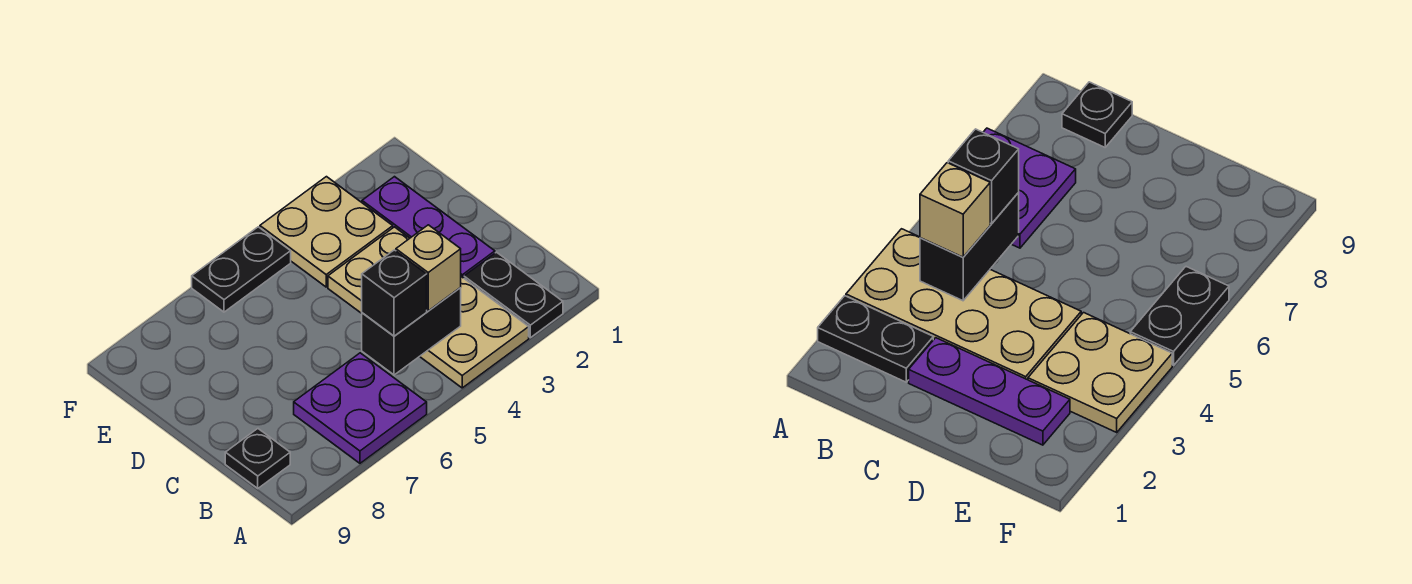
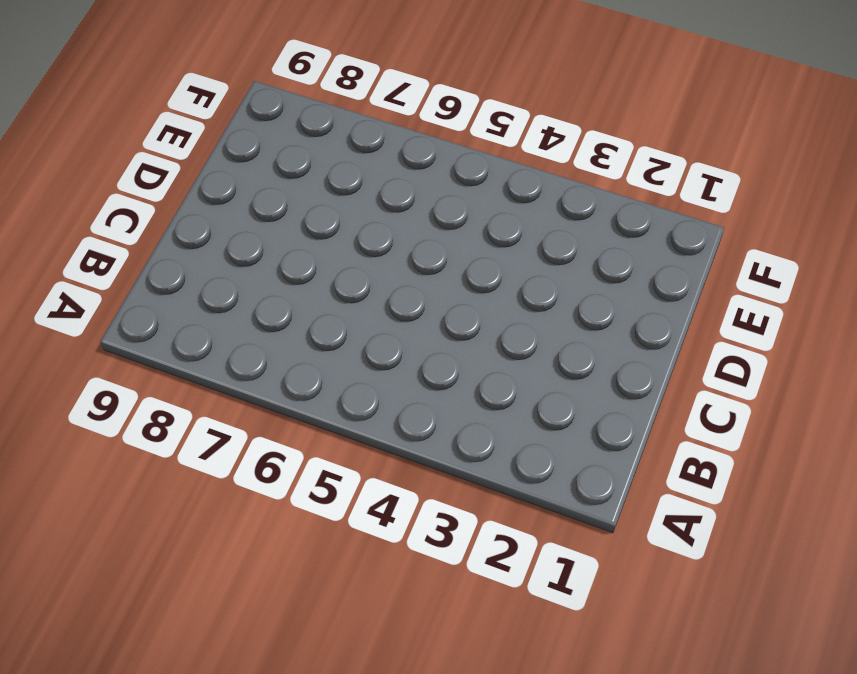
none -> black 1x2 plate [464,252,563,338]
none -> tan 2x4 plate [328,227,529,388]

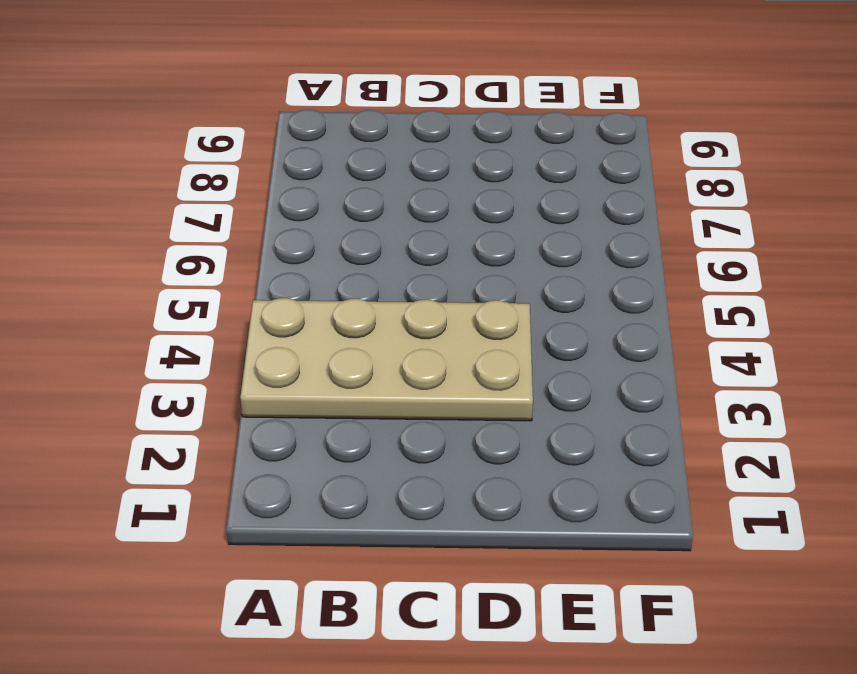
none -> black 1x2 plate [464,252,563,338]
none -> purple 2x2 plate [294,353,427,463]

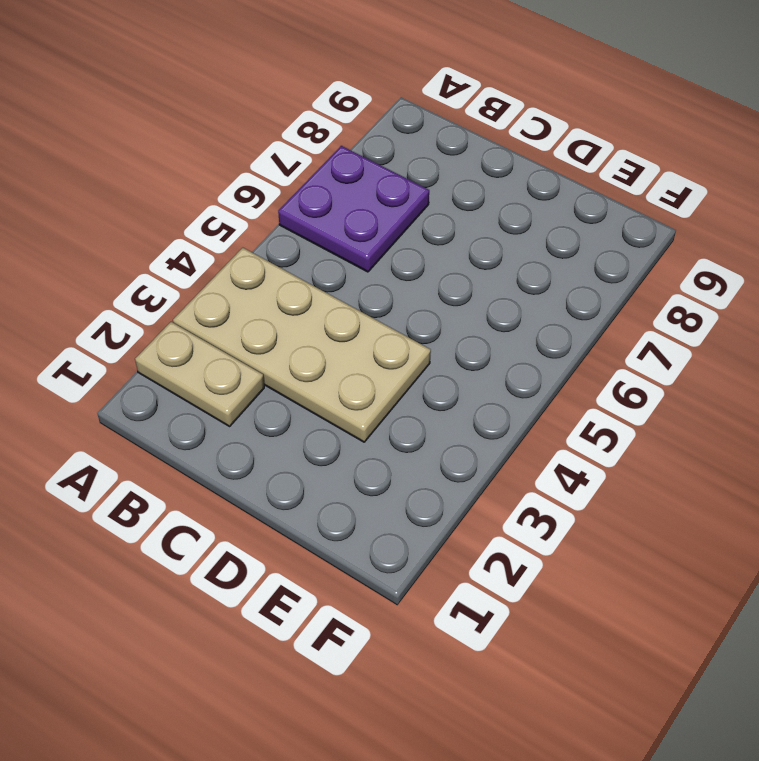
tan 1x2 plate [135,322,264,426] -> black 1x2 plate [464,252,563,338]
none -> black 1x1 plate [225,429,290,488]
none -> purple 1x3 plate [362,177,495,278]

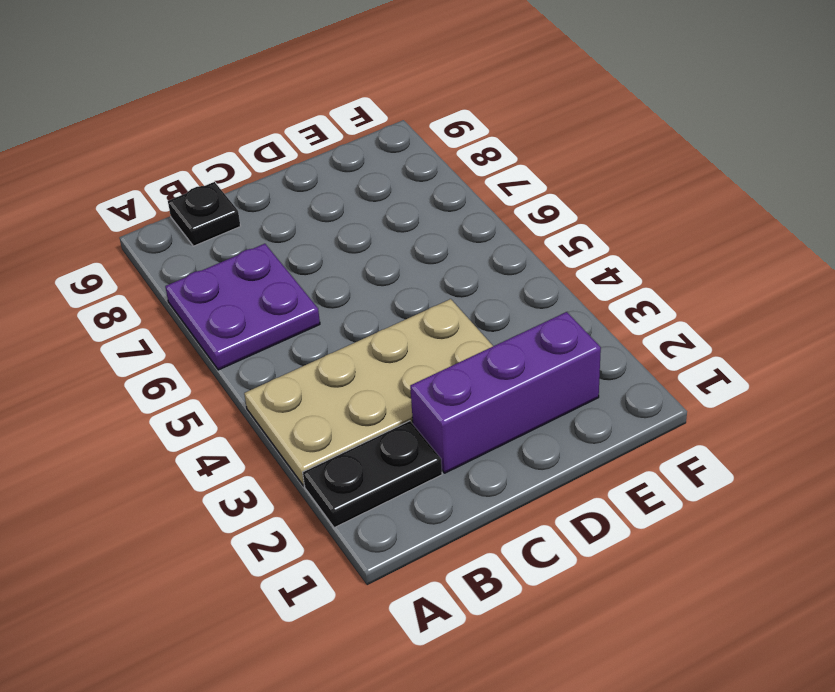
purple 1x3 brick [410,312,601,473] -> purple 1x3 plate [362,177,495,278]
none -> tan 2x2 plate [260,177,393,287]
none -> black 1x2 plate [192,227,291,312]

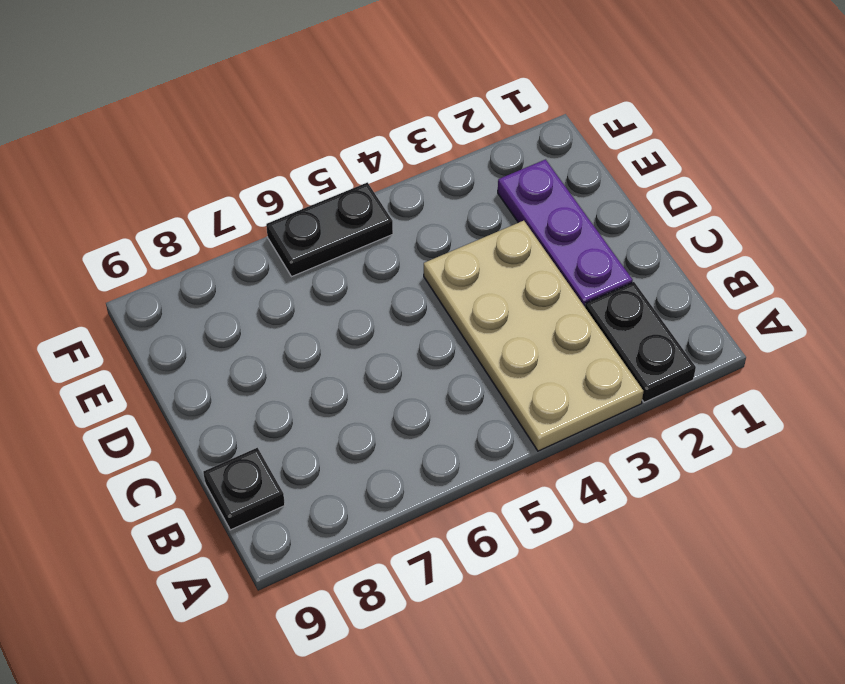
none -> purple 2x2 plate [294,353,427,463]
none -> tan 2x2 plate [260,177,393,287]

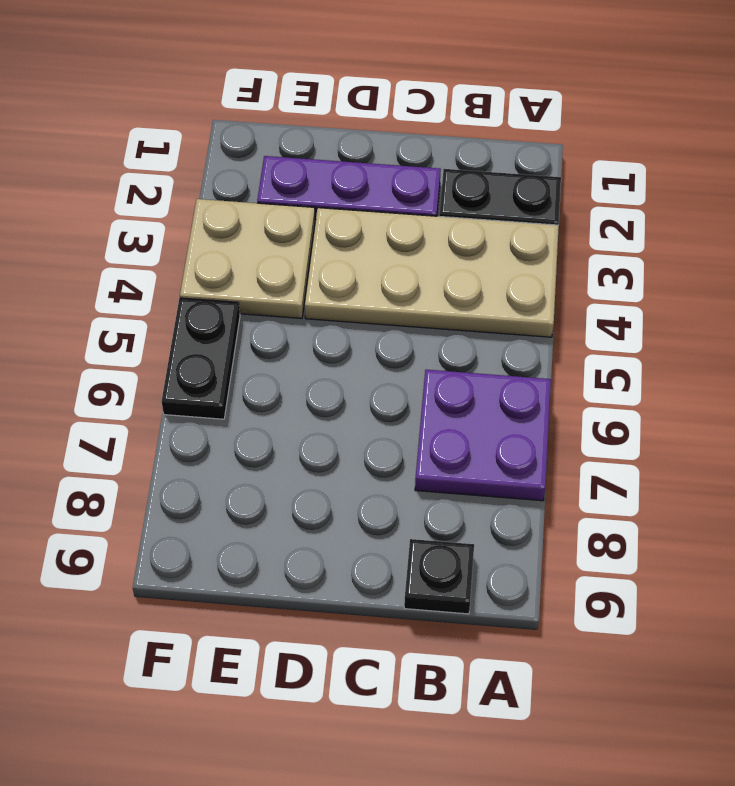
none -> black 1x2 brick [362,288,461,375]
none -> tan 1x1 brick [396,225,461,311]

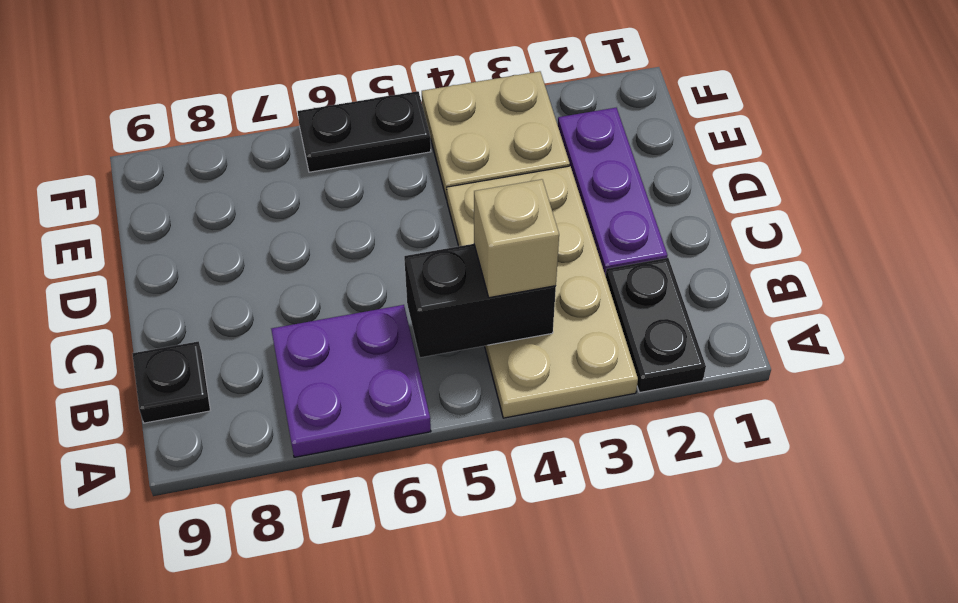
none -> black 1x1 brick [362,250,427,336]

